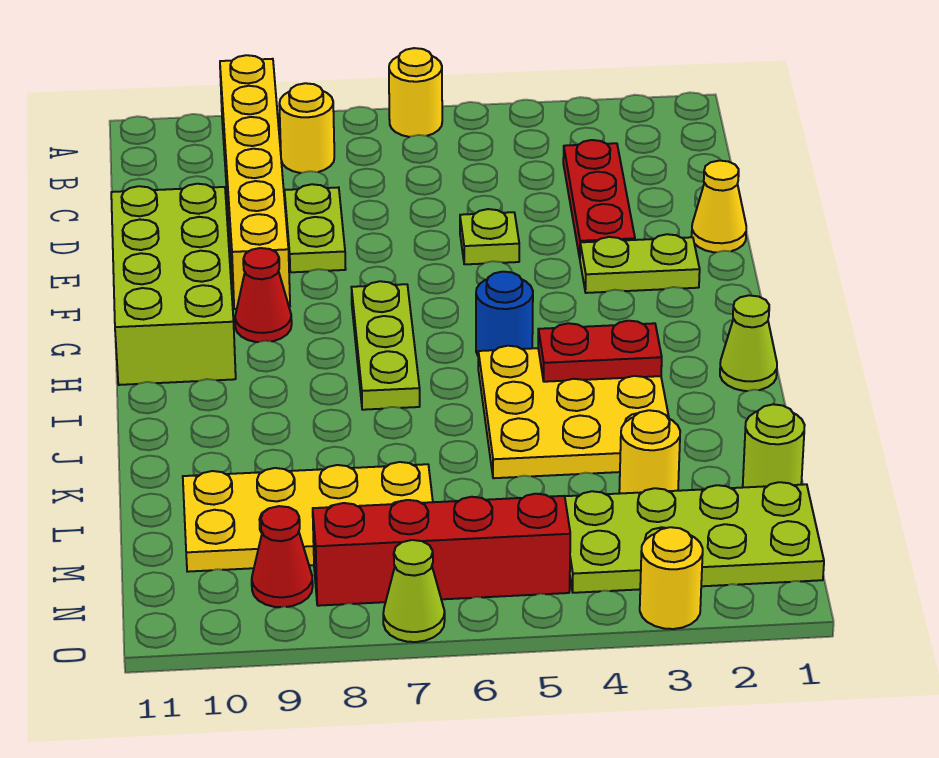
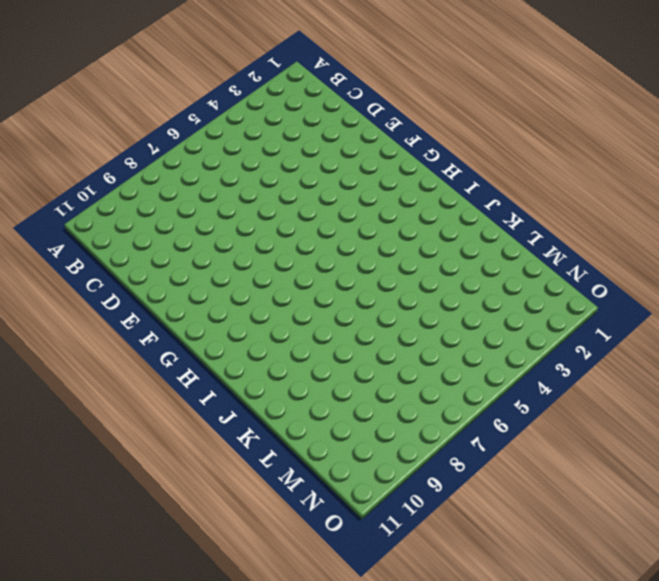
none -> yellow 1x1 round brick [389,48,442,137]
none -> yellow 1x6 brick [220,55,290,309]
none -> yellow 1x1 round brick [279,83,334,173]

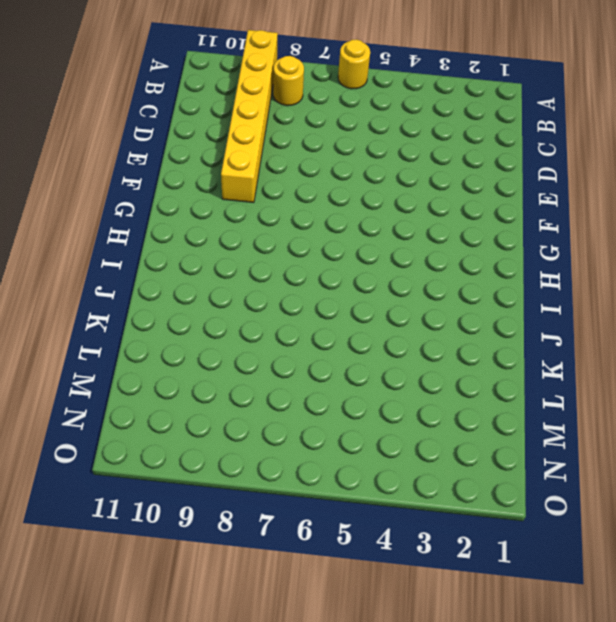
none -> red 1x3 plate [563,140,635,258]
none -> lime 1x2 plate [285,184,346,272]
none -> yellow 1x1 cone [692,161,746,252]

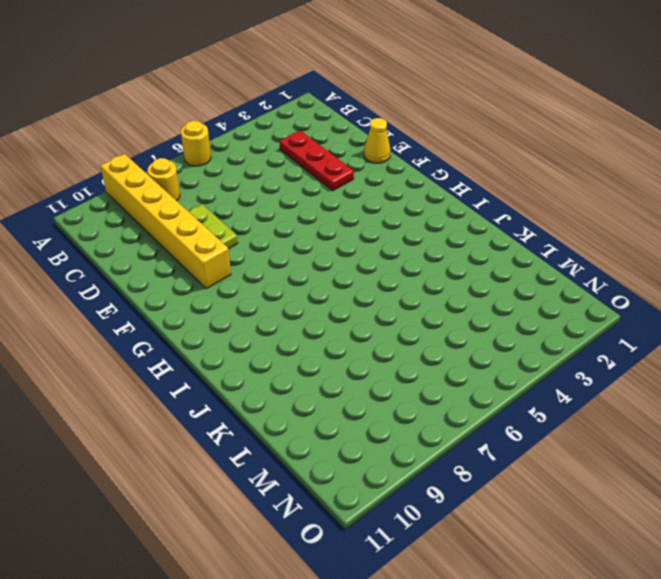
none -> lime 1x1 plate [460,209,519,264]
none -> lime 2x4 brick [111,184,236,385]
none -> lime 1x2 plate [580,234,700,293]

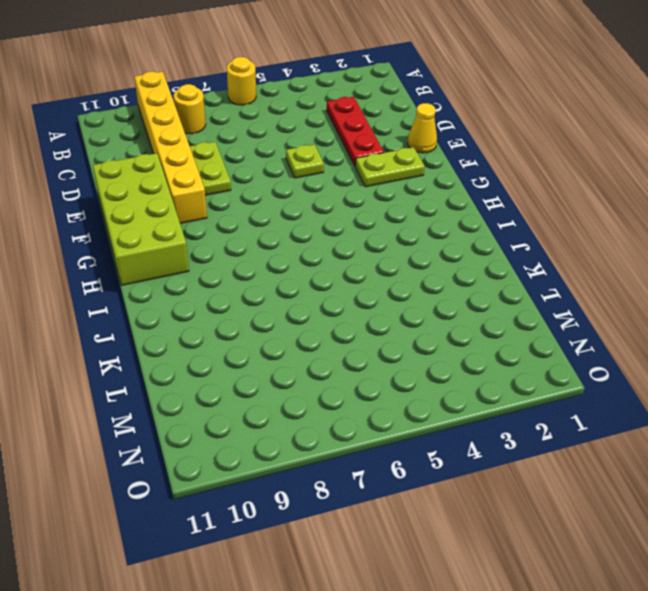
none -> lime 1x3 plate [351,281,420,410]
none -> red 1x1 cone [235,248,292,342]
none -> blue 1x1 round brick [476,272,533,355]

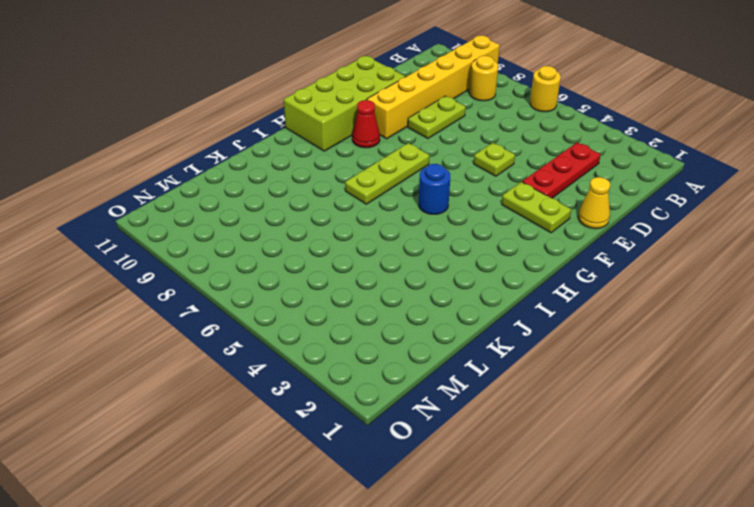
none -> lime 1x1 cone [720,295,777,391]
none -> yellow 3x3 plate [478,346,669,478]
none -> lime 1x1 round brick [743,404,805,487]

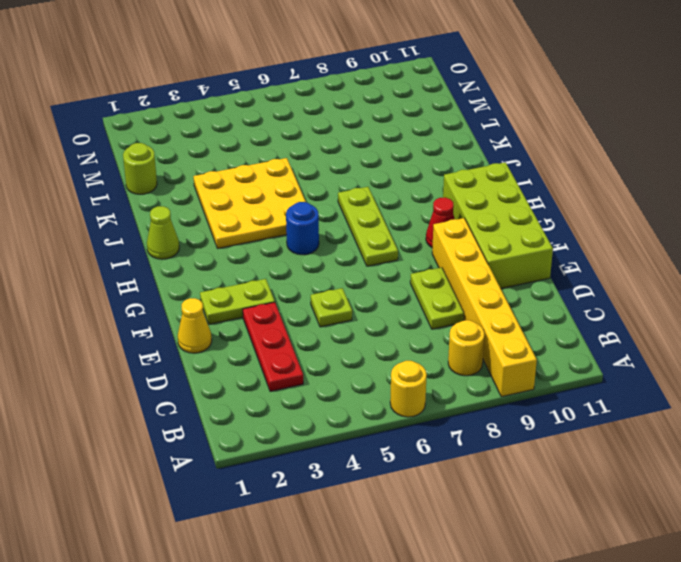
none -> yellow 1x1 round brick [619,410,680,493]
none -> yellow 2x4 plate [183,462,433,572]
none -> lime 2x4 plate [565,482,824,593]

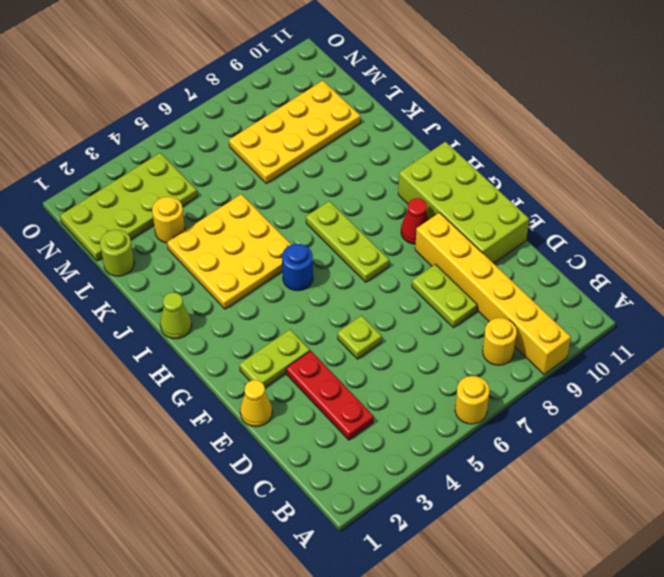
none -> red 1x4 brick [313,494,570,606]
none -> red 1x1 cone [252,506,313,607]
none -> yellow 1x1 round brick [640,527,703,629]

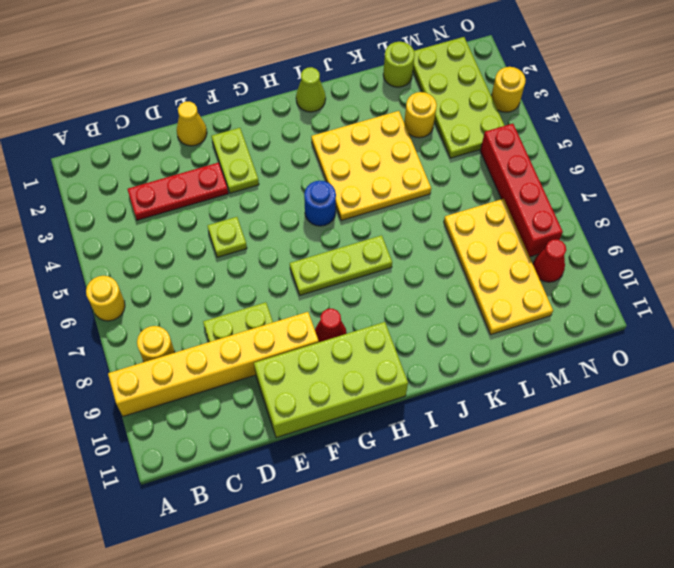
none -> lime 1x1 cone [383,540,445,642]
none -> red 1x2 plate [538,321,662,382]

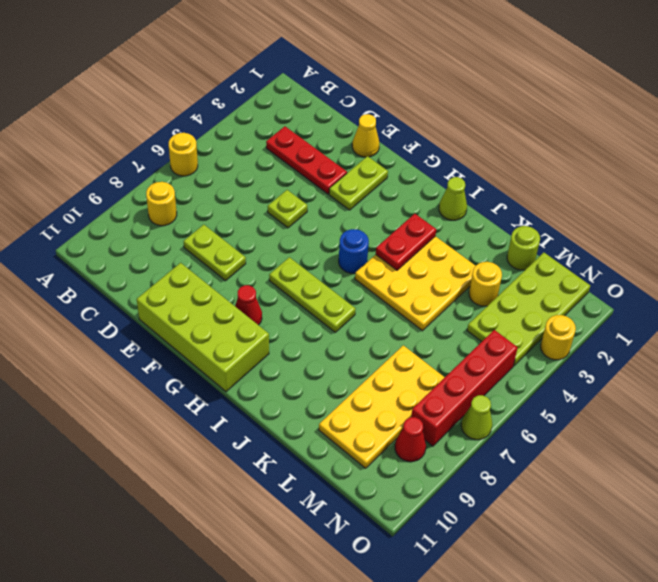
none -> yellow 1x6 brick [220,55,290,309]

